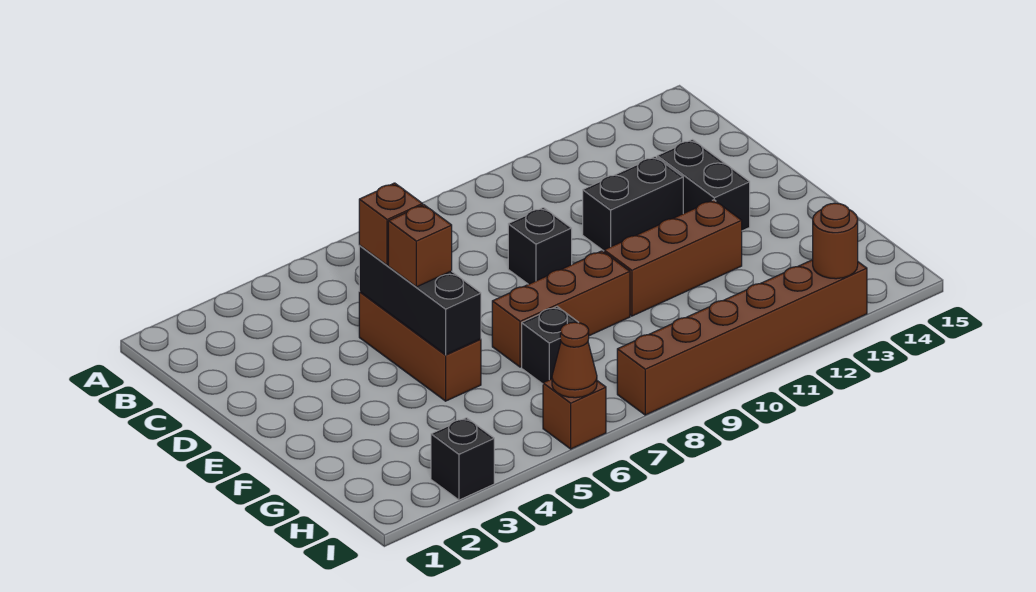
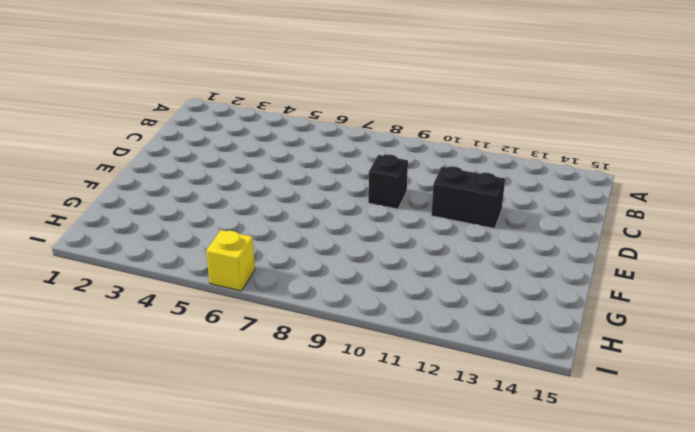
yellow 1x1 brick [206,230,255,291] -> brown 1x1 brick [543,379,606,449]
none -> brown 1x3 brick [359,292,481,401]
none -> black 1x2 brick [657,140,750,231]
none -> brown 1x3 brick [492,251,630,367]

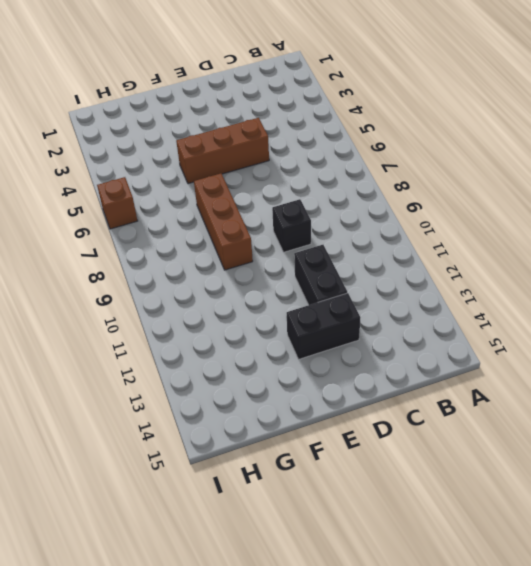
none -> brown 1x3 brick [604,200,742,316]
none -> black 1x1 brick [522,307,579,384]
none -> black 1x1 brick [431,418,494,500]

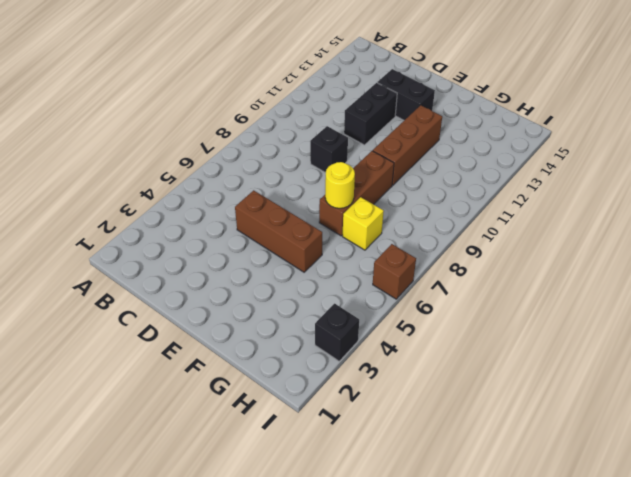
yellow 1x1 round brick [325,162,355,208] -> none
yellow 1x1 brick [343,197,384,250] -> black 1x1 brick [522,307,579,384]
none -> brown 1x6 brick [617,260,867,415]
none -> black 1x3 brick [359,246,481,355]
none -> brown 1x1 cone [552,322,597,398]

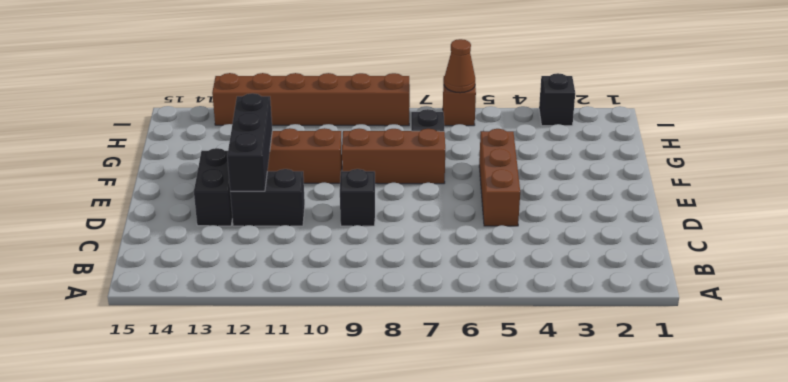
black 1x3 brick [227,93,272,191] -> black 1x3 brick moved to [359,246,481,355]
none -> brown 1x1 round brick [813,203,858,279]
none -> brown 1x1 brick [359,183,423,265]
none -> brown 1x1 brick [388,205,452,287]

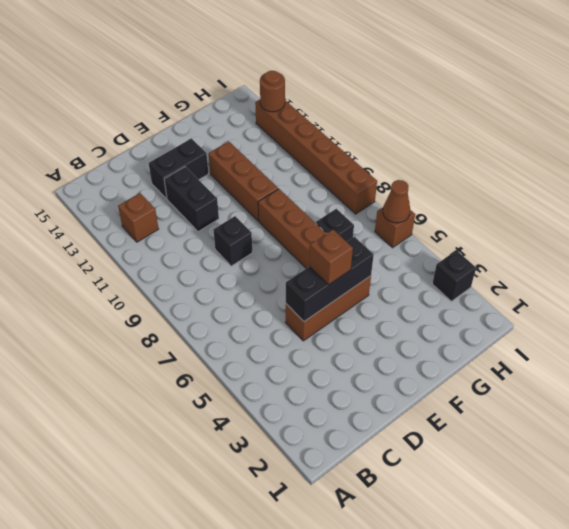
brown 1x1 brick [118,193,159,242] -> brown 1x1 brick moved to [359,183,423,265]

